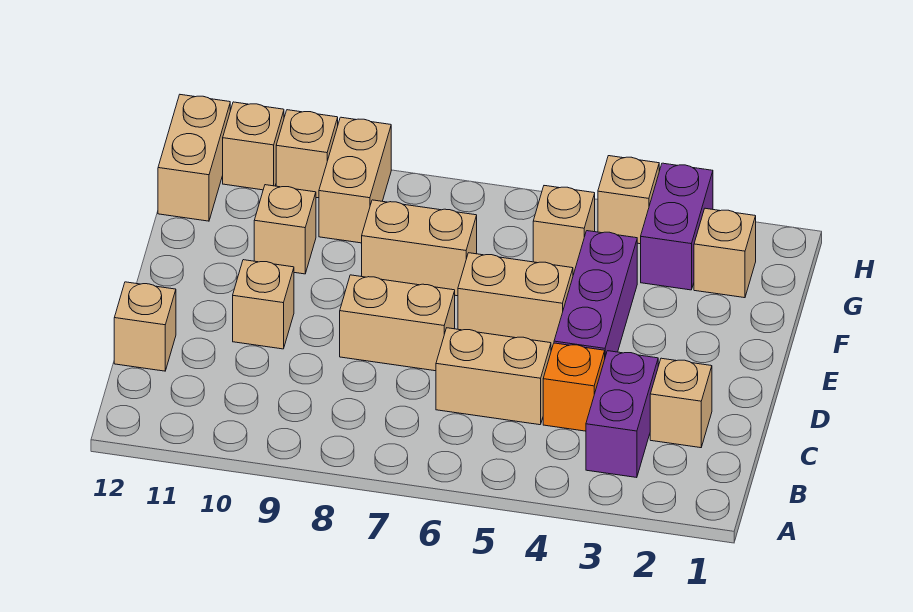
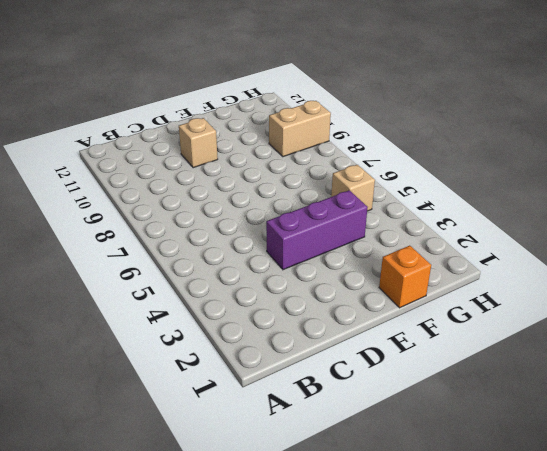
orange 1x1 brick [379,246,431,308] -> orange 1x1 brick moved to [543,343,605,431]
none -> purple 1x2 brick [586,351,658,478]
none -> tan 1x1 brick [650,358,712,448]
none -> tan 1x2 brick [436,328,551,425]

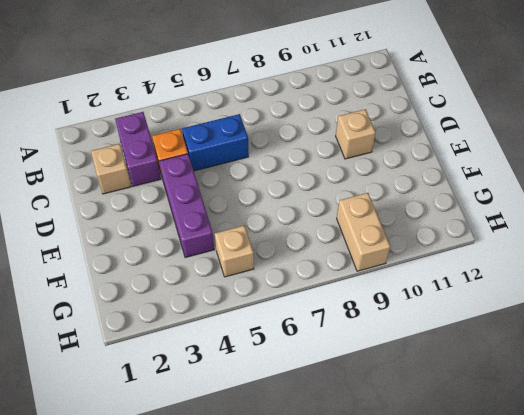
blue 1x2 brick [182,114,249,171] -> tan 1x2 brick [436,328,551,425]
none -> tan 1x1 brick [114,282,176,371]
none -> tan 1x2 brick [340,275,455,371]
none -> tan 1x2 brick [458,253,573,348]

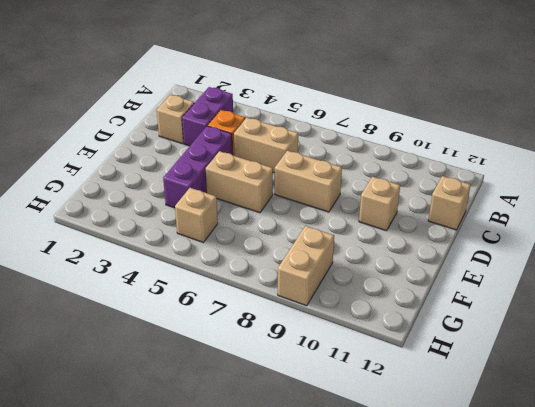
none -> tan 1x2 brick [362,200,477,296]
none -> tan 1x1 brick [254,185,316,274]
none -> tan 1x1 brick [694,208,756,298]

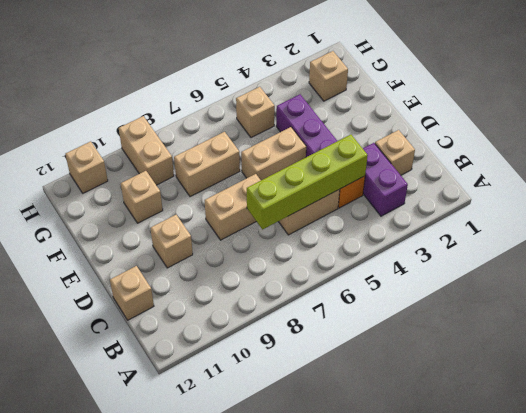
lime 1x4 brick [247,135,368,229] -> none
none -> purple 1x2 brick [641,163,713,290]
none -> tan 1x2 brick [158,95,230,221]
none -> tan 1x1 brick [598,156,659,244]

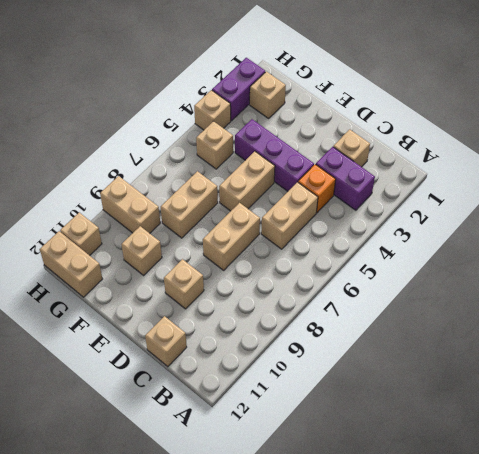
purple 1x2 brick [212,58,265,121] -> purple 1x2 brick turned to [641,163,713,290]
none -> tan 1x1 brick [276,110,338,198]

